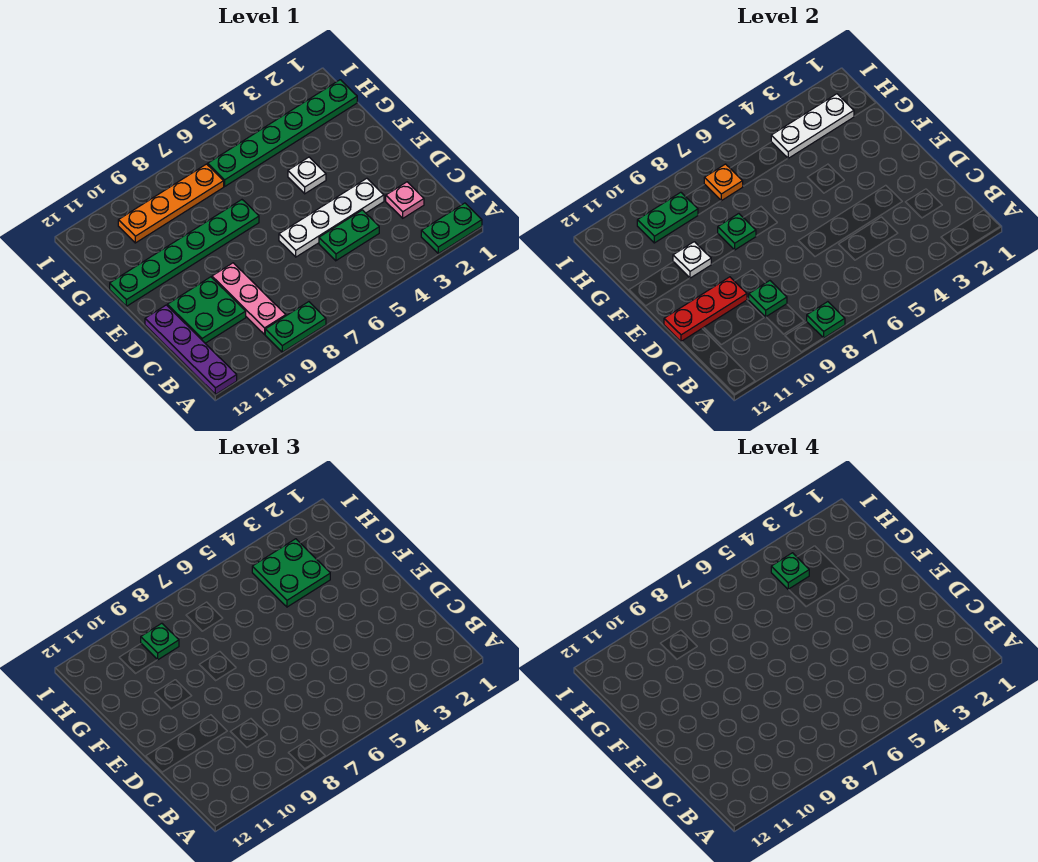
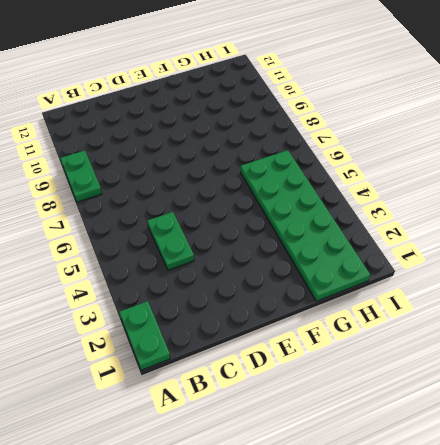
green 2x6 plate [240,150,370,301] -> green 1x6 plate [208,80,357,186]
none -> purple 1x4 plate [145,305,237,394]
none -> pink 1x3 plate [212,263,286,334]
none -> pink 1x1 plate [386,182,424,218]

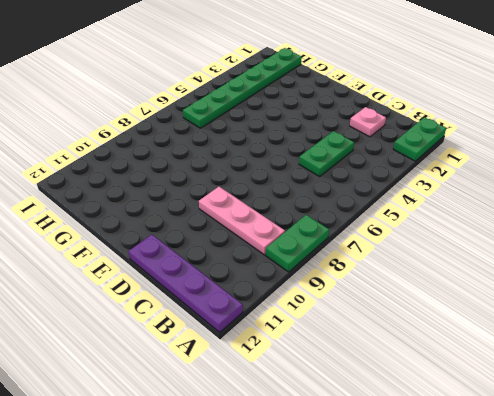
none -> green 2x2 plate [167,277,246,343]
none -> white 1x4 plate [279,178,384,257]
none -> white 1x1 plate [288,157,326,194]

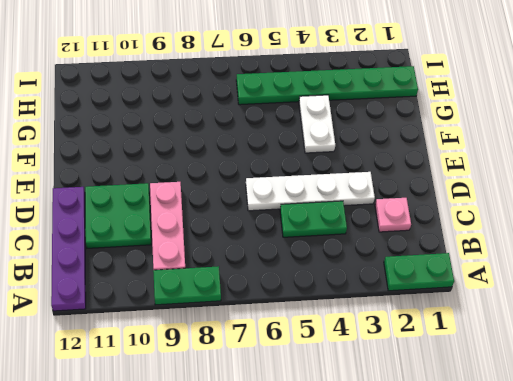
white 1x2 plate [299,95,335,153] -> white 1x1 plate [288,157,326,194]
none -> green 1x6 plate [110,200,259,306]
none -> orange 1x4 plate [118,164,224,243]
none -> green 1x1 plate [807,302,845,338]

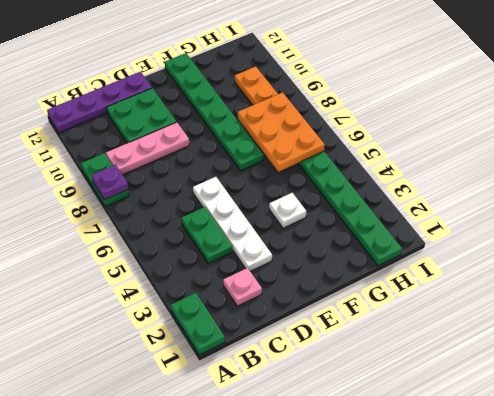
purple 1x1 plate [92,165,128,200] -> green 1x1 plate [807,302,845,338]
orange 2x3 plate [238,92,325,172] -> orange 1x1 plate [704,164,743,201]
none -> green 1x1 plate [748,281,787,317]
none -> red 1x3 plate [664,277,747,342]
none -> green 1x1 plate [718,214,756,250]

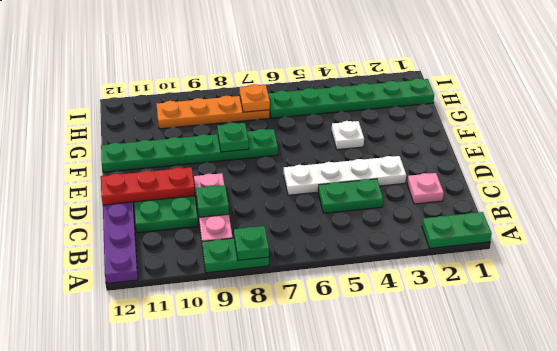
none -> white 1x1 plate [673,242,711,278]
none -> white 1x3 plate [771,94,854,158]
none -> green 1x2 plate [637,192,698,243]

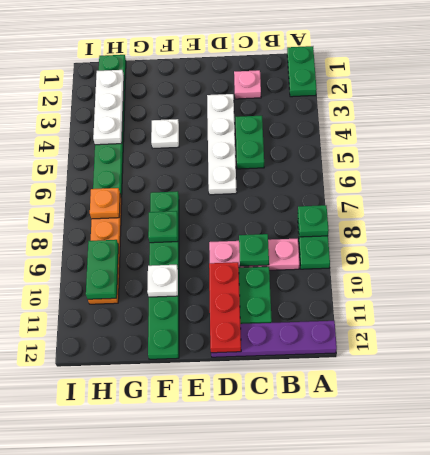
none -> green 2x2 plate [252,539,330,607]
none -> green 1x1 plate [141,623,179,660]
none -> green 1x1 plate [771,553,809,589]

